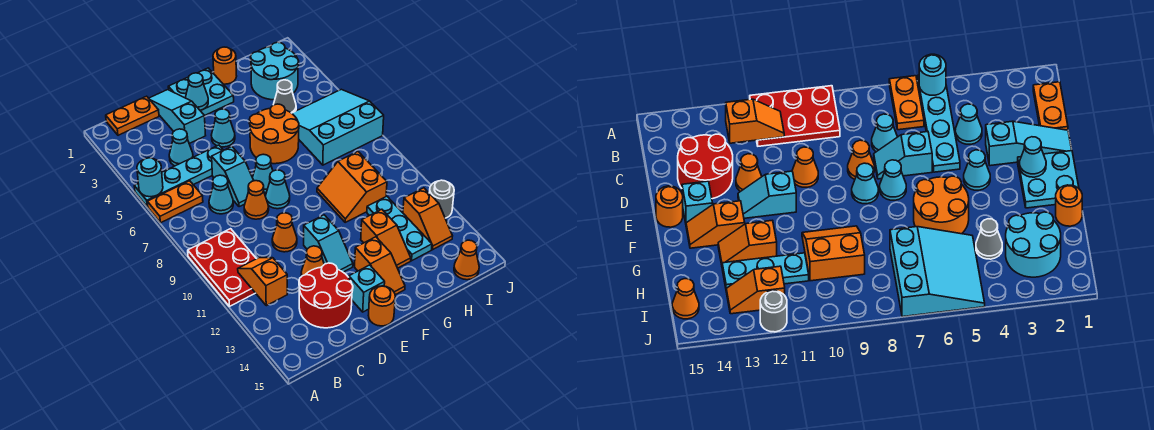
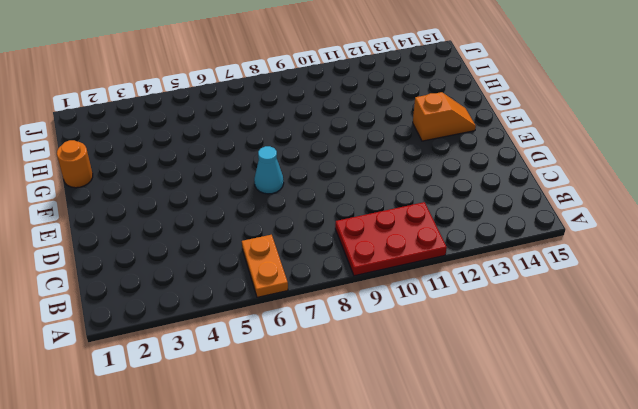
none -> cyan 1x4 plate [134,145,223,207]
none -> orange 1x2 plate [106,96,159,135]
none -> cyan 1x1 cone [169,129,193,166]
none -> cyan 1x1 cone [209,175,233,214]

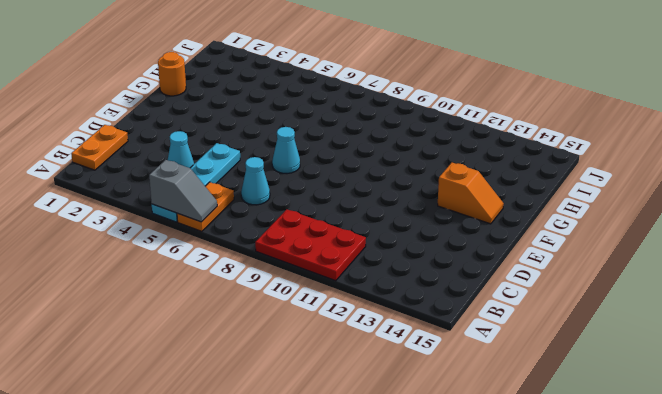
grey 1x2 slope [149,160,217,222] -> cyan 1x1 round brick [137,158,163,197]
none -> red 2x2 round brick [299,263,353,328]
none -> cyan 1x3 slope [149,90,206,144]
none -> cyan 1x2 slope [212,146,254,207]
none -> orange 1x1 cone [244,181,269,219]

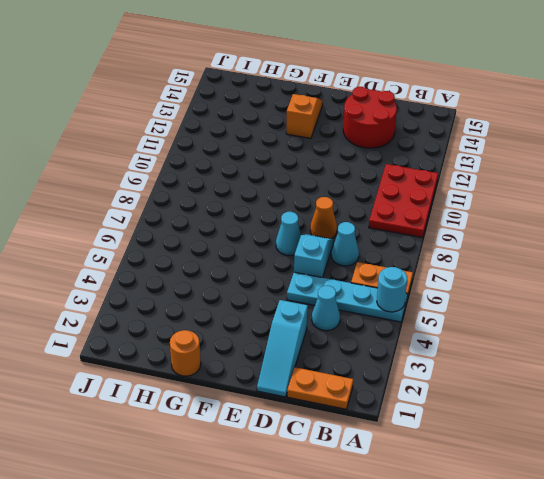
none -> orange 1x1 cone [272,213,297,252]
none -> orange 1x1 cone [301,246,324,276]
none -> cyan 2x2 plate [168,68,234,116]
none -> cyan 1x1 cone [212,109,235,147]

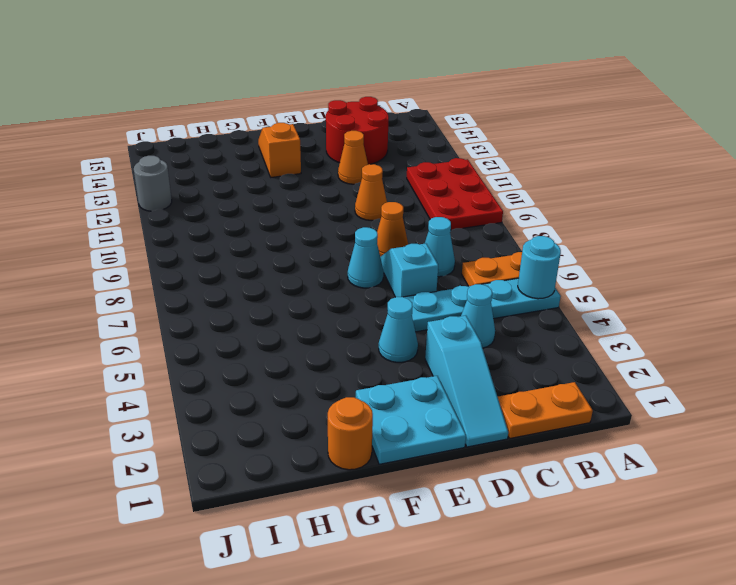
none -> cyan 1x1 cone [266,170,290,209]
none -> cyan 1x2 slope [304,215,353,272]
none -> cyan 1x1 brick [349,265,385,312]
none -> orange 1x1 round brick [368,286,395,326]

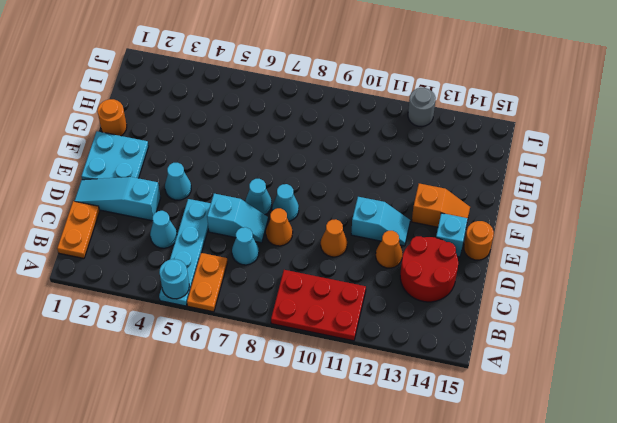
none -> orange 2x2 round brick [249,104,299,164]
none -> orange 2x2 slope [317,152,387,222]
none -> orange 1x2 slope [361,209,411,268]
none -> cyan 2x2 round brick [251,42,299,100]

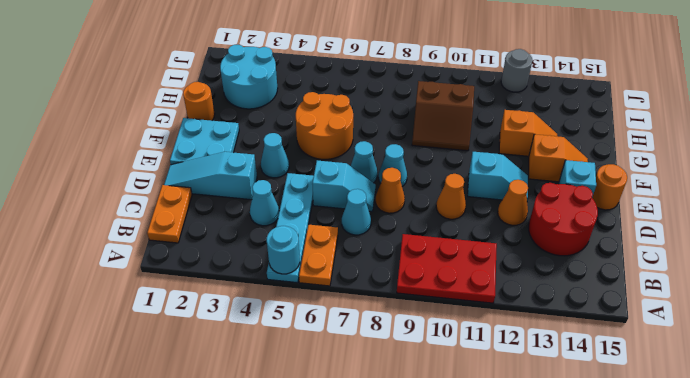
brown 2x2 slope [412,81,474,151] -> orange 2x2 slope [317,152,387,222]
none -> grey 1x1 cone [273,80,296,113]
none -> cyan 3x3 slope [292,89,384,165]
none -> cyan 1x3 plate [367,196,432,261]
none -> orange 1x2 slope [403,188,452,250]

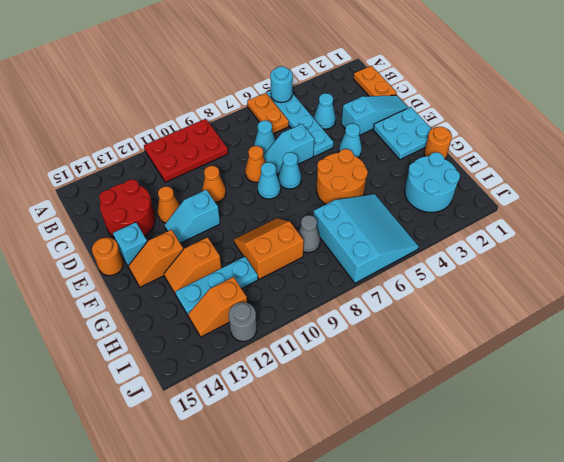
grey 1x1 cone [298,215,320,253] -> grey 1x1 cone moved to [273,80,296,113]
none -> orange 1x1 cone [454,240,479,280]
none -> orange 1x2 slope [238,258,287,306]
none -> cyan 1x1 cone [185,73,208,110]

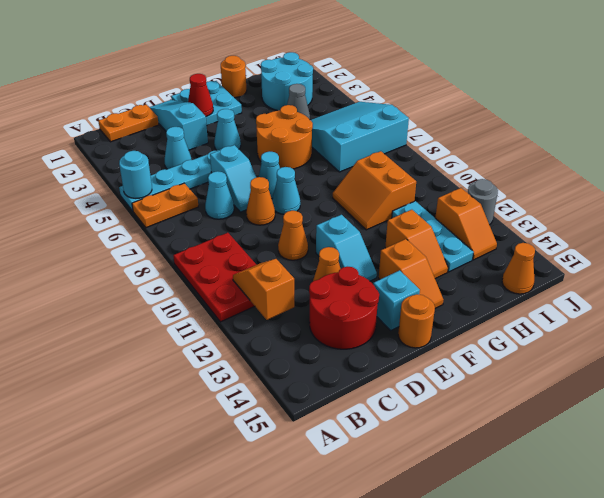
red 1x1 cone [188,74,213,117] -> cyan 1x1 cone [185,73,208,110]

